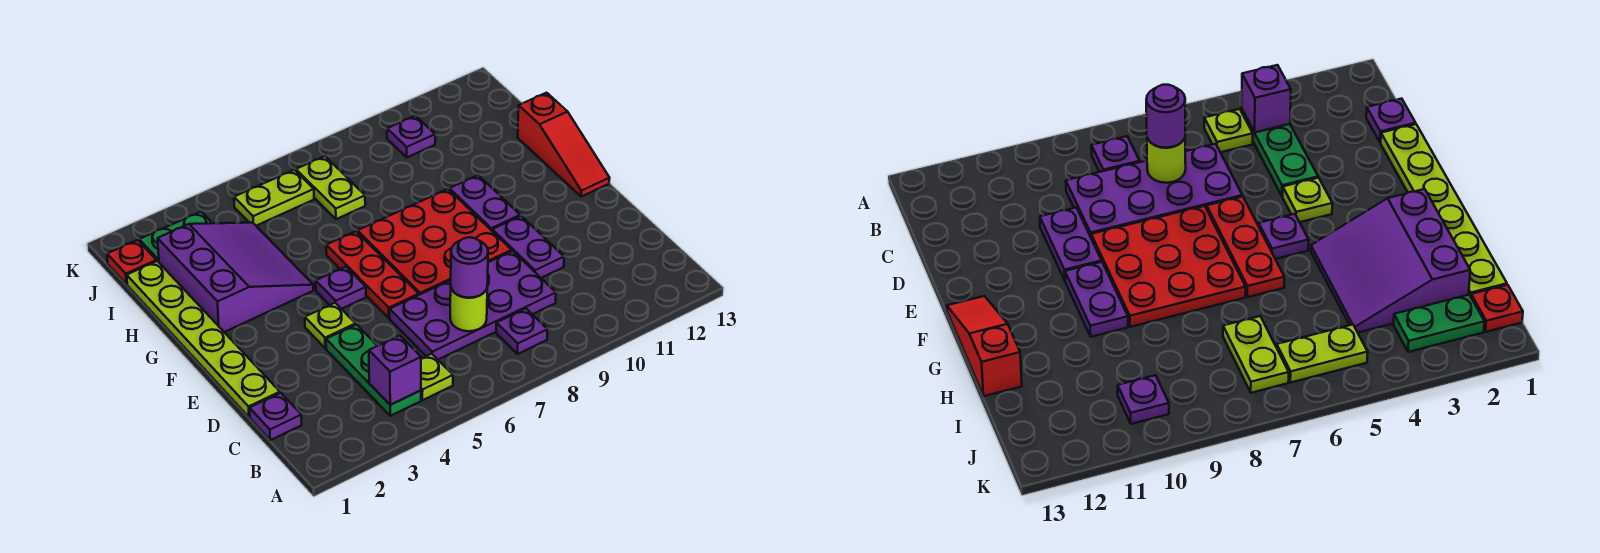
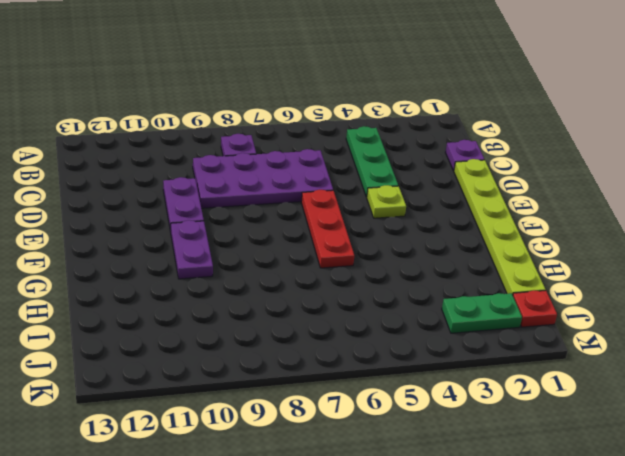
none -> lime 1x1 plate [421,354,453,400]
none -> red 3x3 plate [358,189,512,295]
none -> purple 1x1 plate [316,267,366,309]

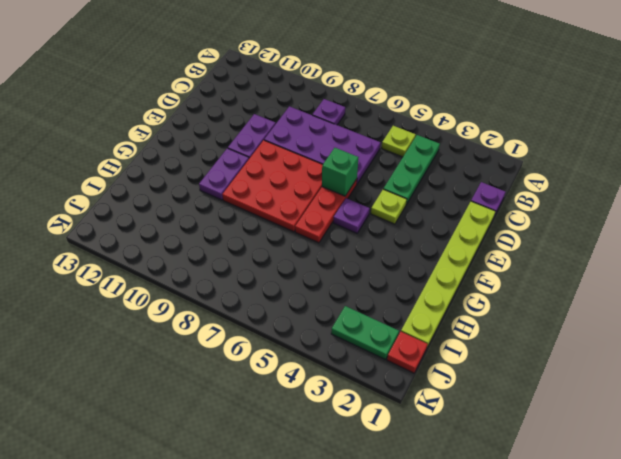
green 1x1 brick [322,148,359,196] -> none
none -> red 1x3 slope [518,93,610,197]
none -> purple 3x3 slope [158,223,313,332]
none -> lime 1x2 plate [296,156,365,219]

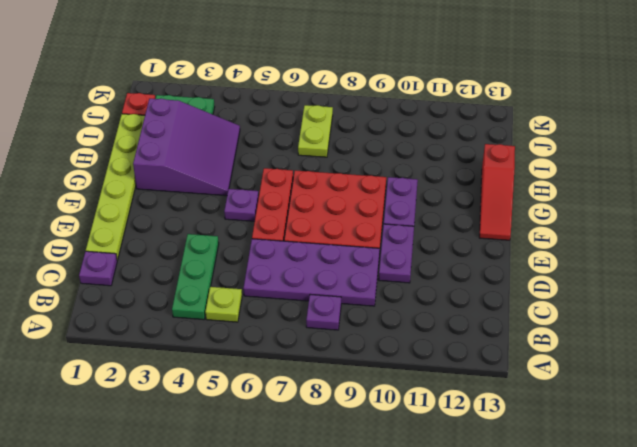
none -> lime 1x1 plate [305,303,356,348]
none -> lime 1x2 plate [234,170,314,226]
none -> purple 1x1 plate [387,116,435,157]

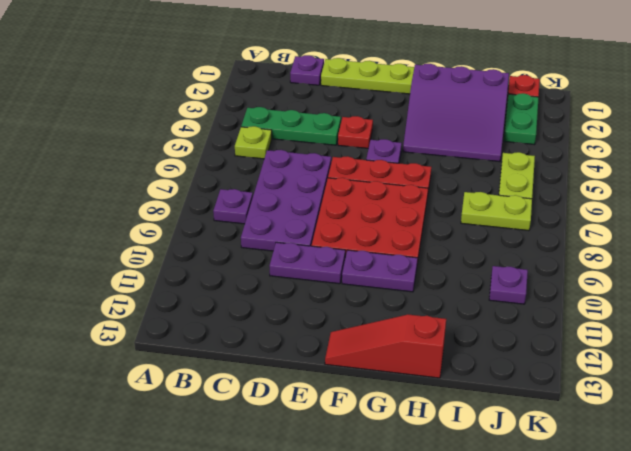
red 1x1 plate [338,116,373,148] -> lime 1x1 plate [305,303,356,348]
none -> purple 1x1 brick [369,336,421,405]
none -> lime 1x1 round brick [450,289,487,331]
none -> purple 1x1 round brick [451,237,488,298]

